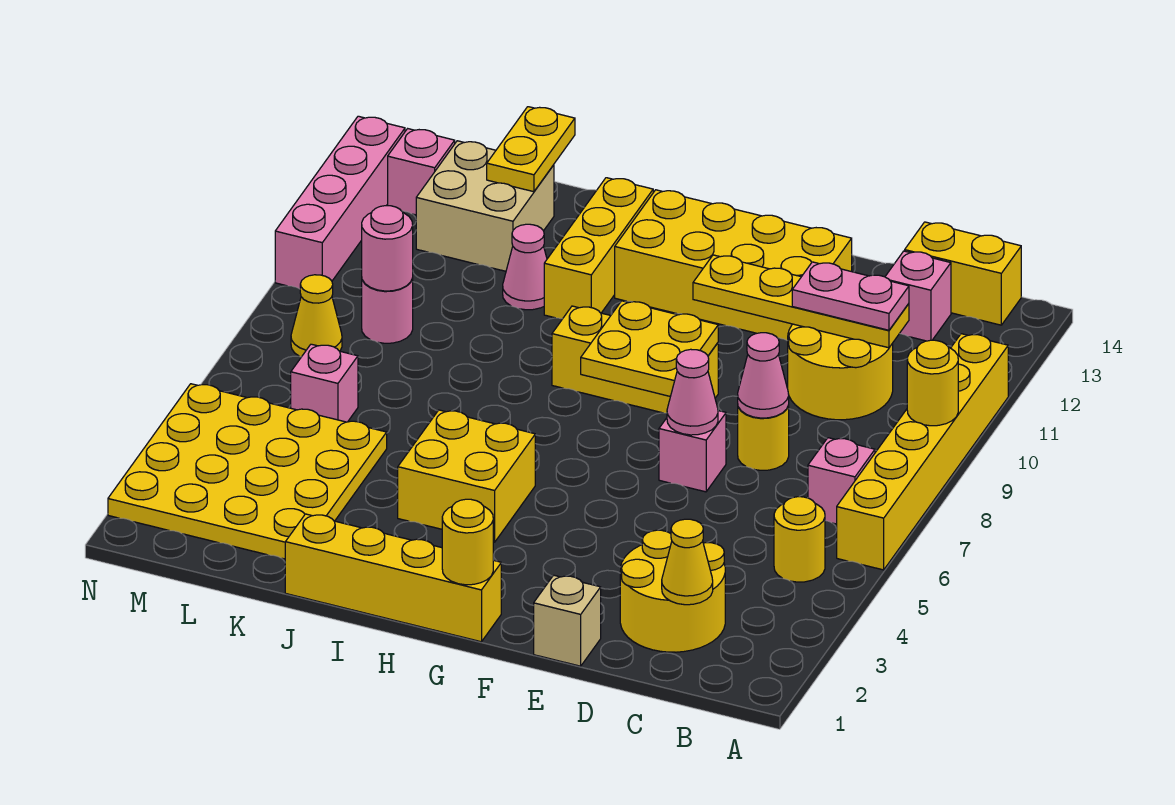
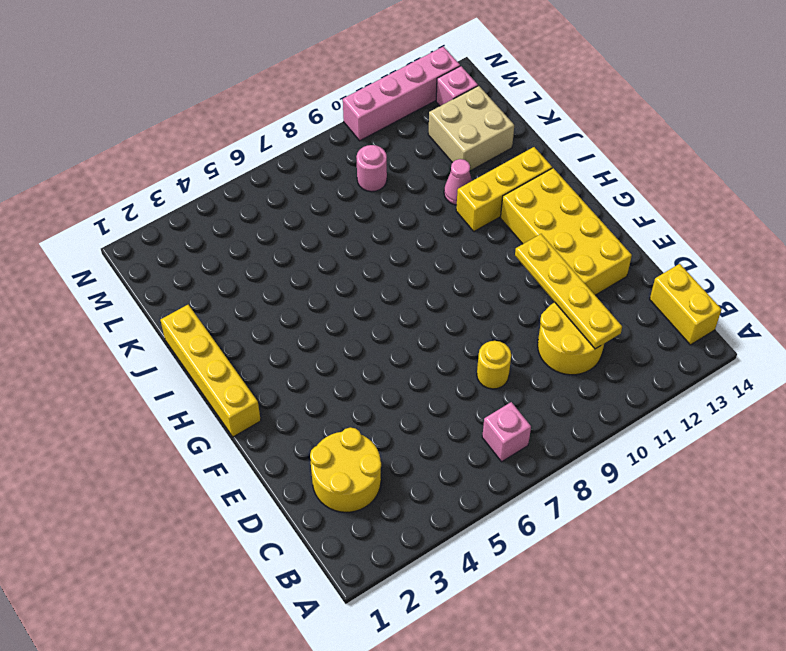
none -> yellow 1x6 brick [837,334,1008,570]
none -> yellow 1x1 round brick [774,497,825,582]
none -> pink 1x1 brick [885,251,951,341]
none -> tan 1x1 brick [534,575,601,666]

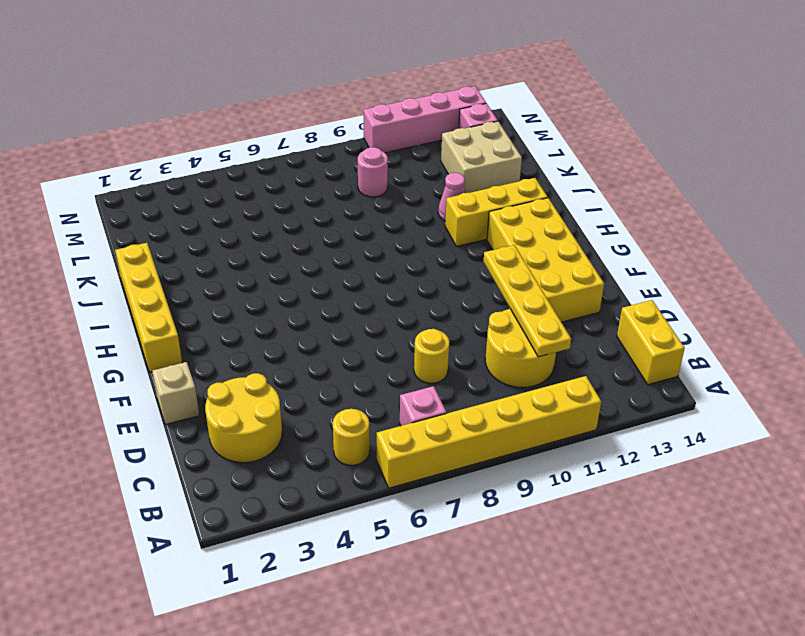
none -> pink 1x1 brick [885,251,951,341]
none -> pink 1x1 brick [659,411,726,492]
none -> yellow 1x3 brick [552,306,718,413]
none -> yellow 2x2 brick [398,410,535,542]

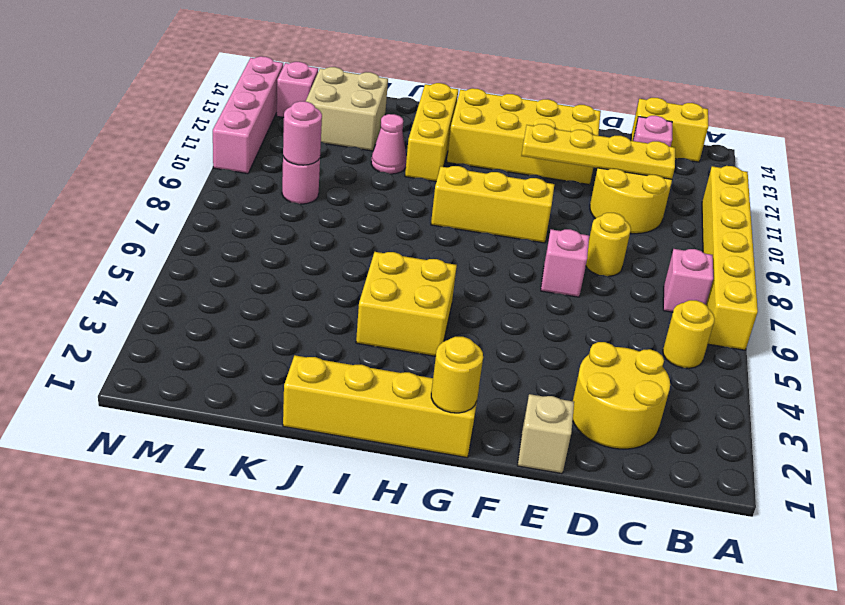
none -> yellow 4x4 plate [108,384,387,559]
none -> pink 1x1 brick [291,344,358,422]
none -> yellow 1x1 cone [291,275,342,357]
none -> yellow 1x1 round brick [907,340,958,426]

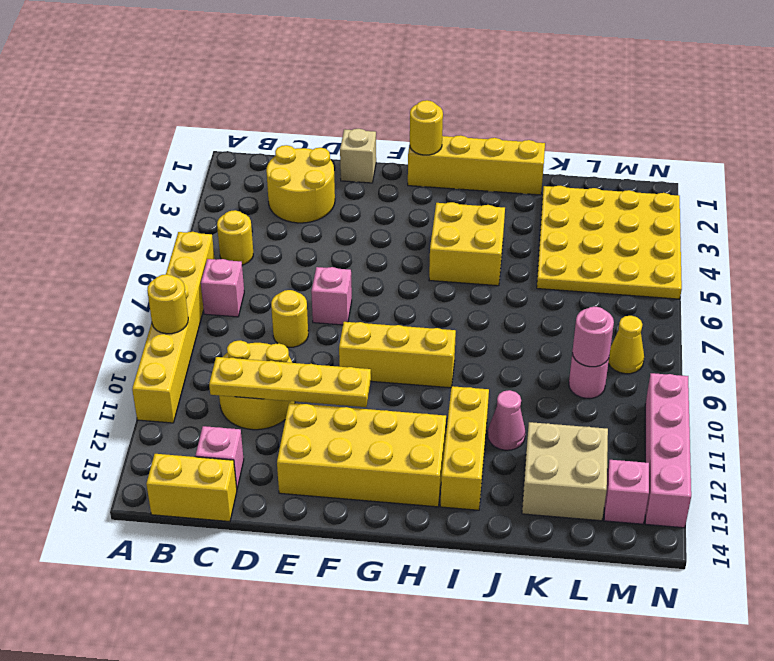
none -> pink 1x1 brick [291,344,358,422]
none -> yellow 1x1 cone [662,519,713,605]
none -> pink 1x1 cone [738,333,789,418]
none -> pink 1x1 cone [667,349,718,435]

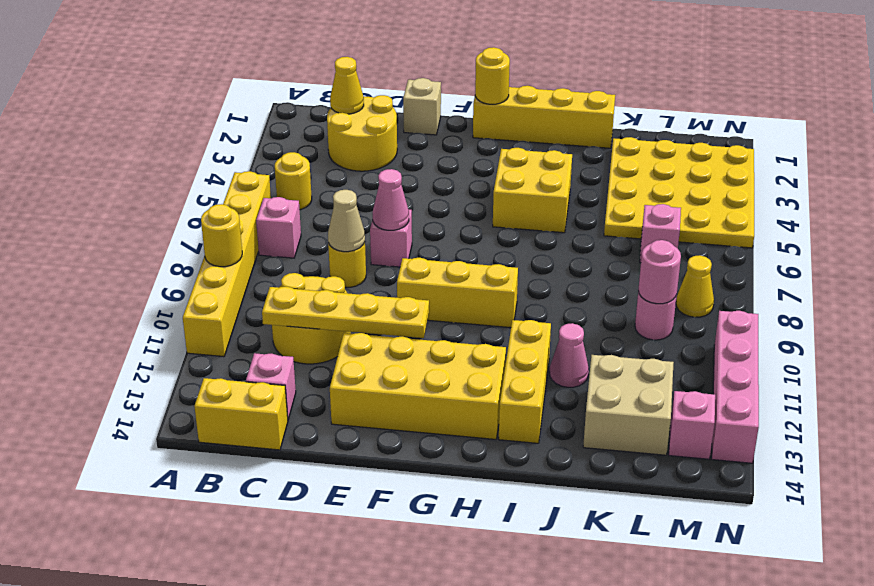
tan 1x1 cone [328,190,365,252] -> pink 1x1 cone [738,333,789,418]
none -> yellow 2x2 plate [581,301,718,396]
none -> yellow 1x2 plate [487,107,575,192]
none -> pink 1x2 plate [792,262,909,330]

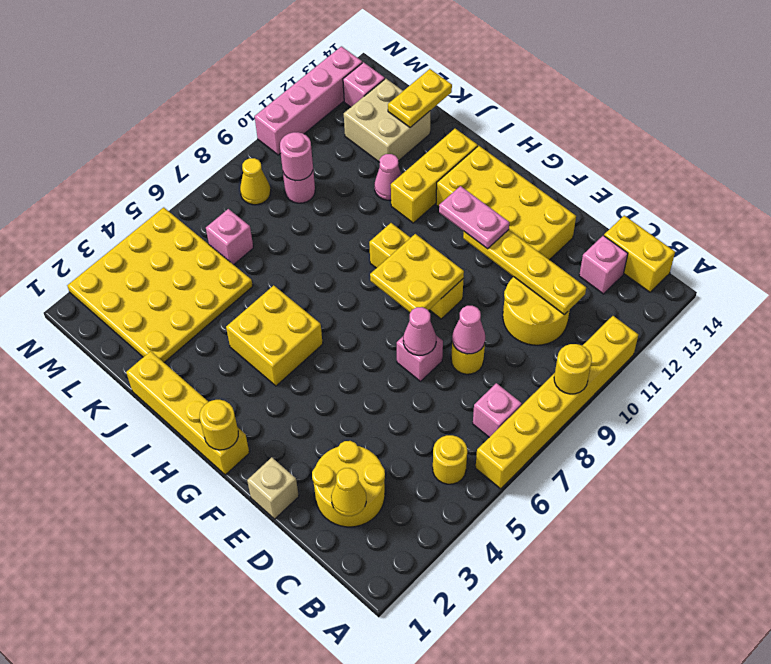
pink 1x2 plate [439,186,509,249] -> pink 1x2 plate moved to [792,262,909,330]

